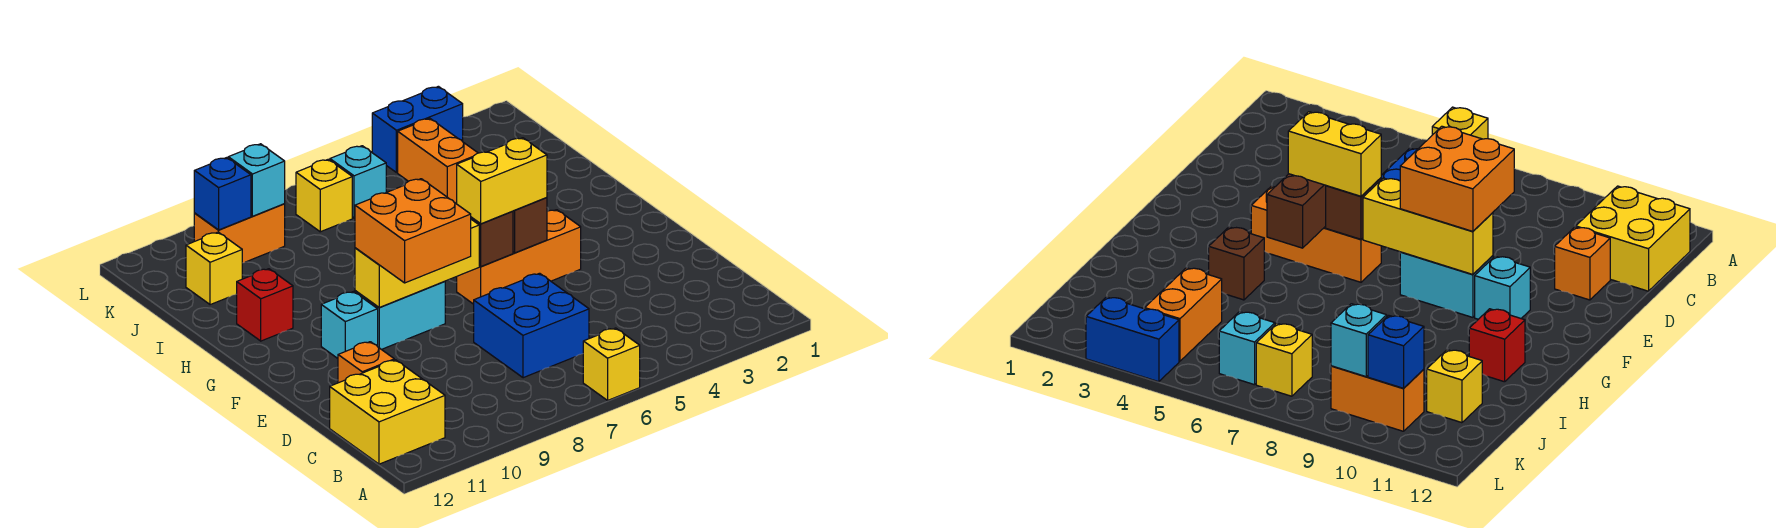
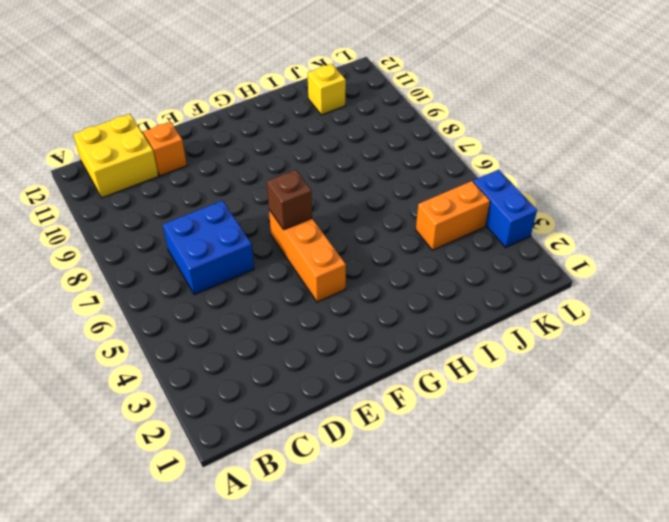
none -> yellow 1x1 brick [583,328,640,400]
none -> cyan 1x2 brick [355,281,445,350]
none -> cyan 1x1 brick [321,292,378,358]

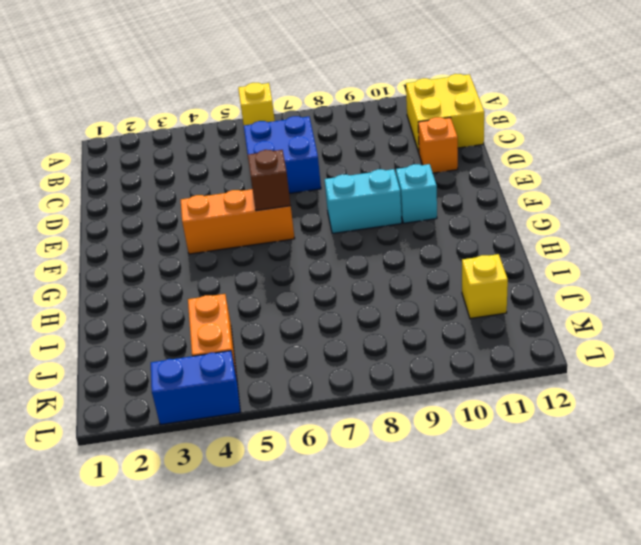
none -> brown 1x1 brick [1209,227,1264,300]
none -> red 1x1 brick [237,269,293,341]
none -> cyan 1x1 brick [330,146,386,218]

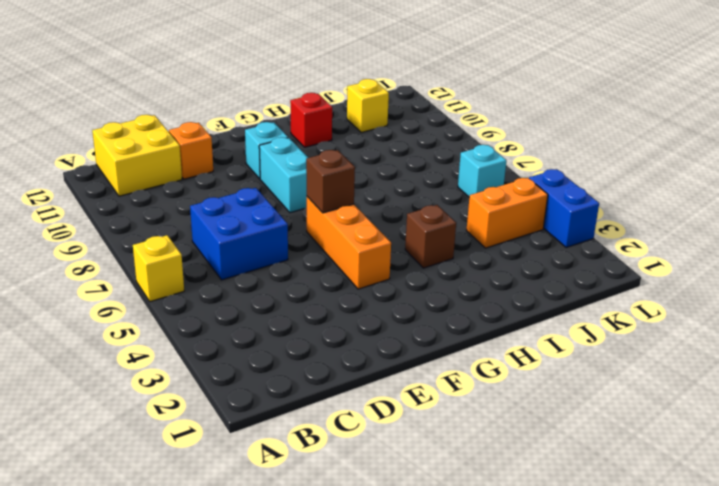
none -> yellow 1x1 brick [296,159,352,232]
none -> orange 1x2 brick [194,204,285,263]
none -> brown 1x2 brick [513,198,547,253]

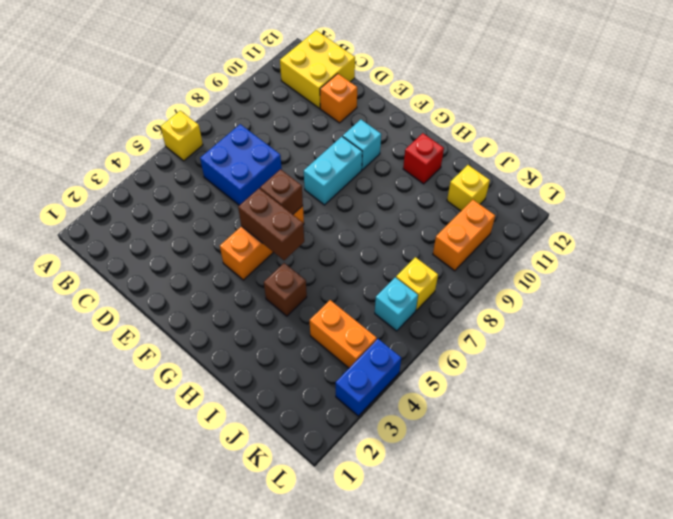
none -> yellow 1x3 brick [355,219,479,307]
none -> cyan 1x1 brick [228,144,285,216]
none -> blue 1x1 brick [194,158,251,230]

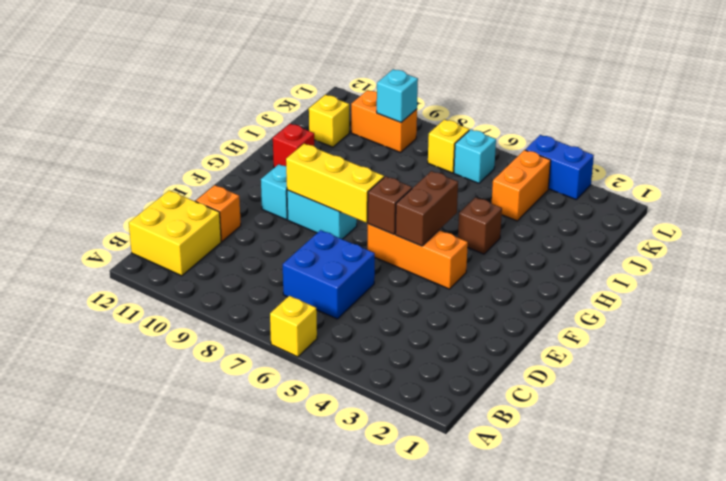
none -> blue 1x1 brick [194,158,251,230]
none -> orange 2x2 brick [355,179,471,283]
none -> yellow 1x2 brick [457,138,547,224]

